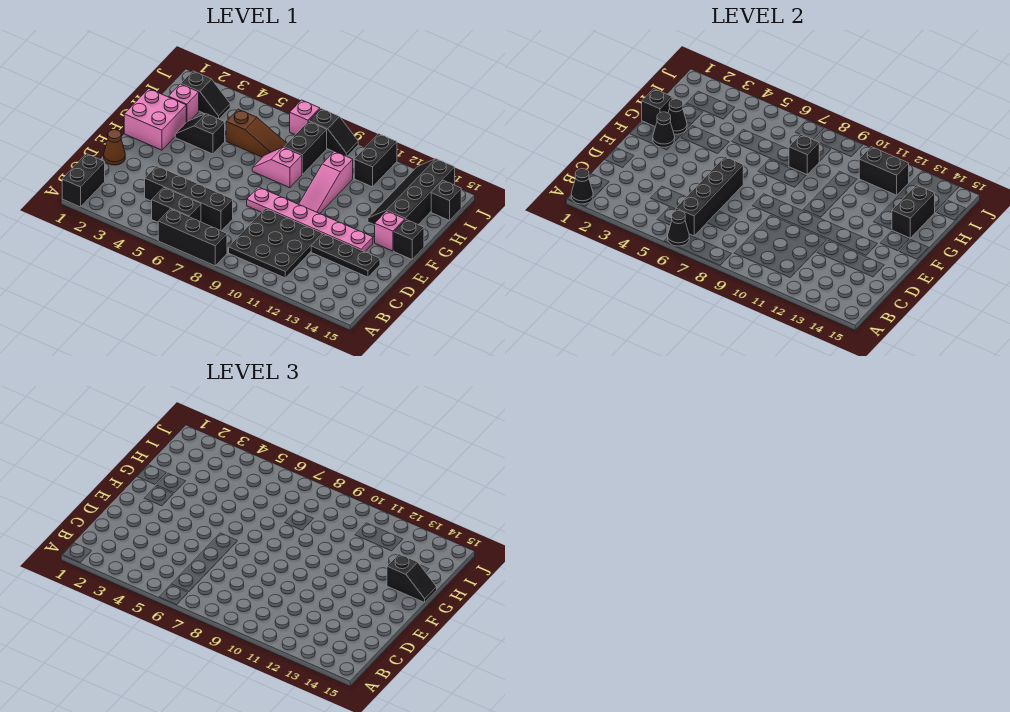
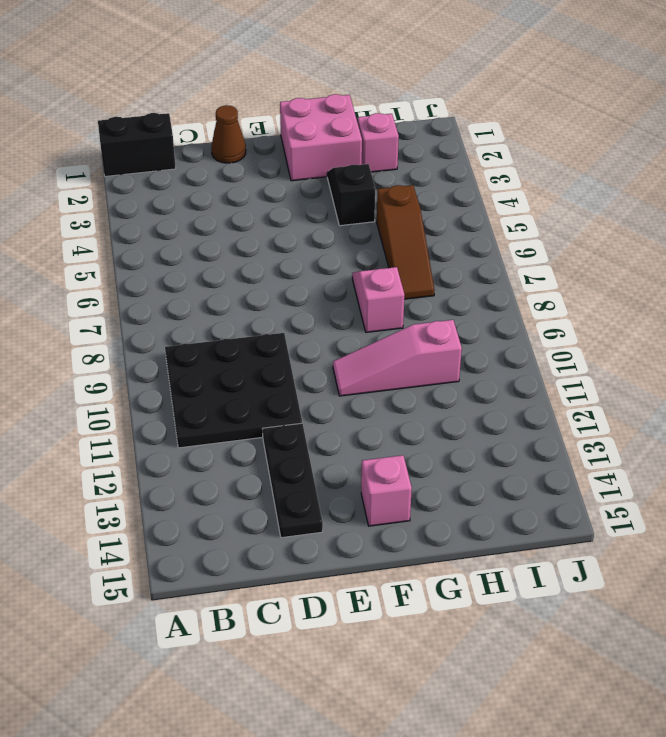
none -> black 1x3 brick [158,209,227,266]
none -> black 1x2 brick [152,187,201,222]
none -> black 1x4 brick [145,166,233,231]
none -> pink 1x6 plate [247,187,373,252]

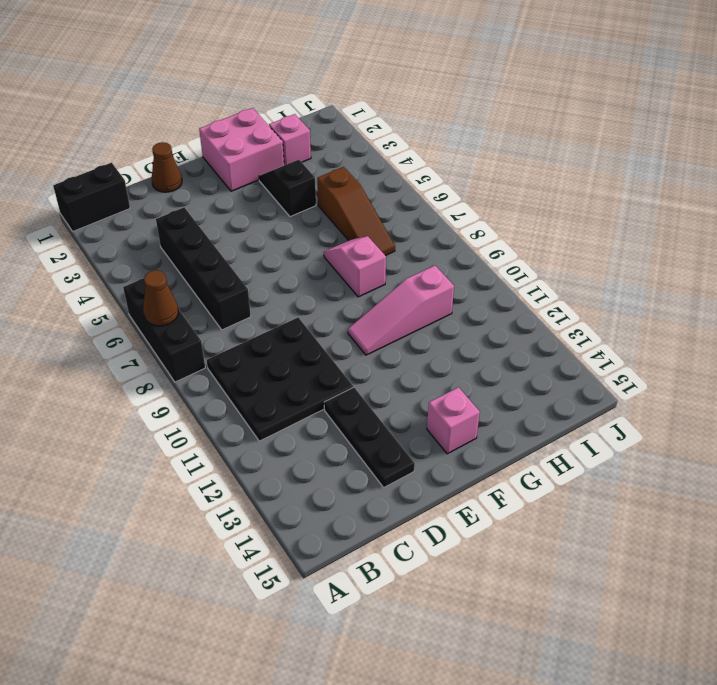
brown 1x1 cone [143,270,178,326] -> none
none -> black 1x2 brick [152,187,201,222]
none -> pink 1x6 plate [247,187,373,252]
none -> black 1x1 brick [394,220,424,259]
none -> black 2x4 slope [368,159,455,225]

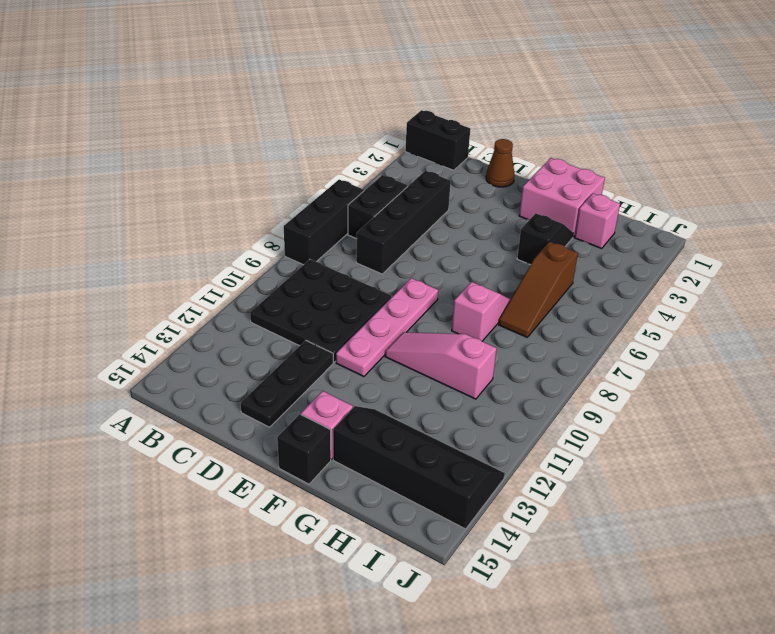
pink 1x4 plate [336,278,438,376] -> pink 1x6 plate [247,187,373,252]
none -> black 1x2 brick [284,121,327,174]
none -> black 1x2 slope [181,71,230,119]
none -> black 1x2 brick [354,134,397,187]
none -> black 1x1 brick [431,180,461,221]

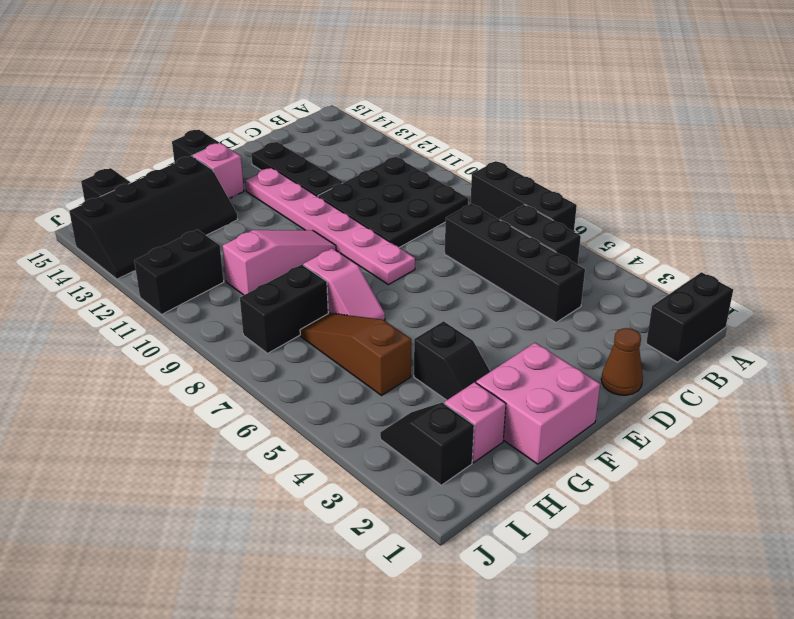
none -> pink 1x1 brick [289,100,320,135]
none -> black 1x2 slope [309,109,358,156]
none -> black 1x1 cone [571,169,593,204]
none -> black 1x1 cone [668,211,689,246]

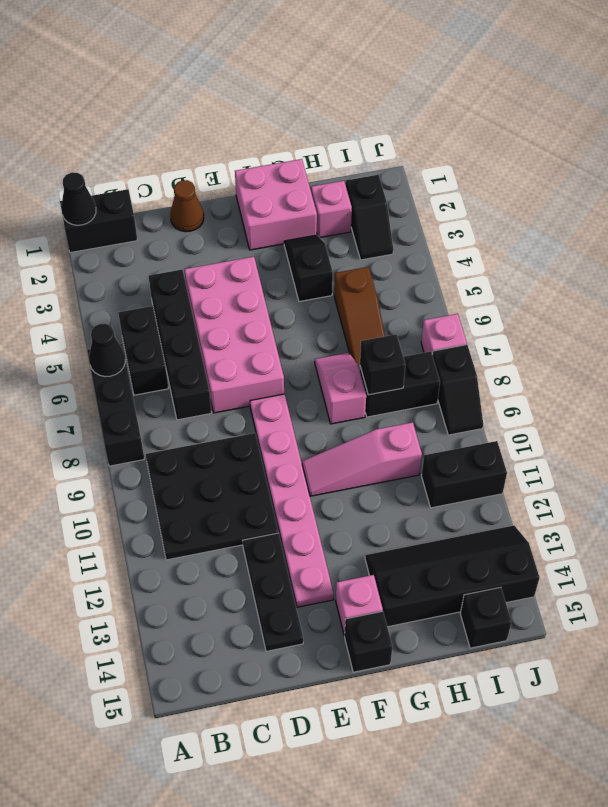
pink 2x4 brick [184,257,284,413] -> none
none -> black 1x4 brick [676,157,743,236]
none -> black 1x1 cone [653,112,675,148]
none -> black 1x1 brick [642,89,672,127]
none -> black 1x1 cone [668,99,687,134]

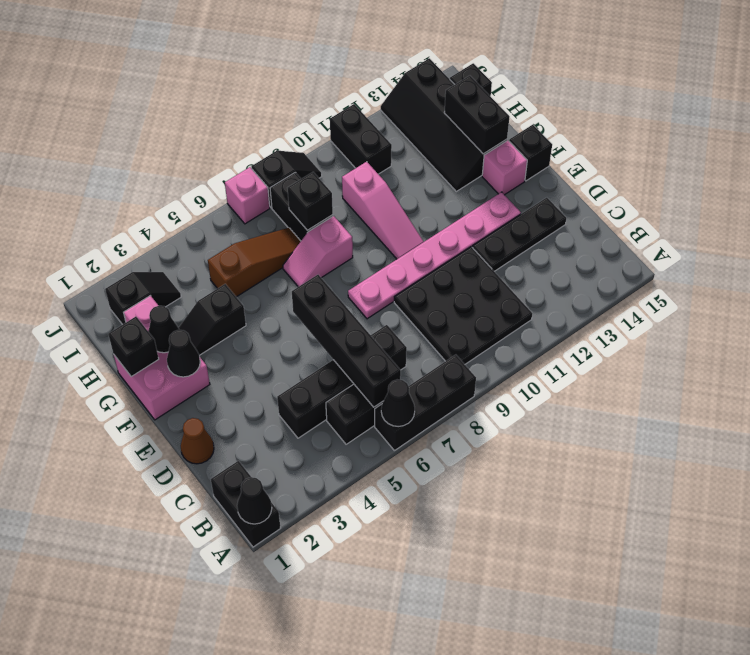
none -> black 1x2 brick [859,147,909,195]
none -> black 1x2 slope [387,554,437,602]

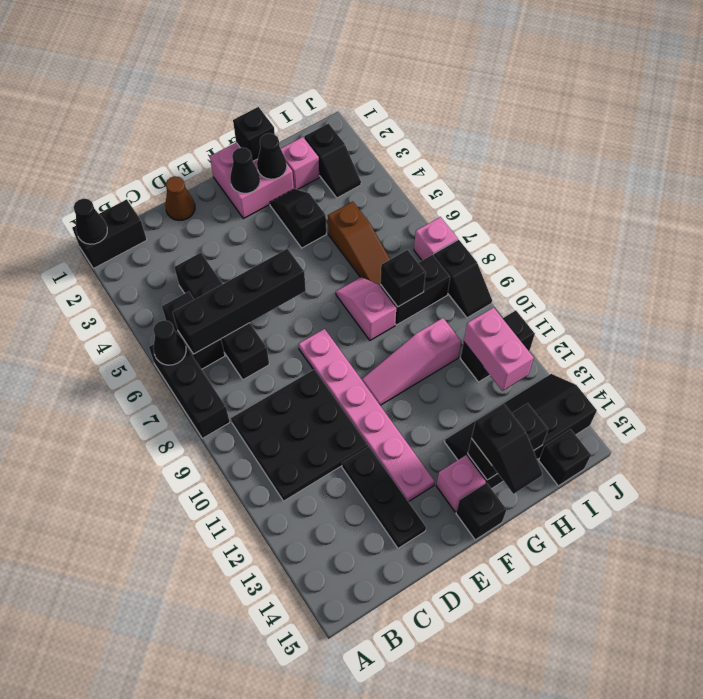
pink 1x2 brick [464,308,534,391] -> black 1x2 brick [859,147,909,195]

